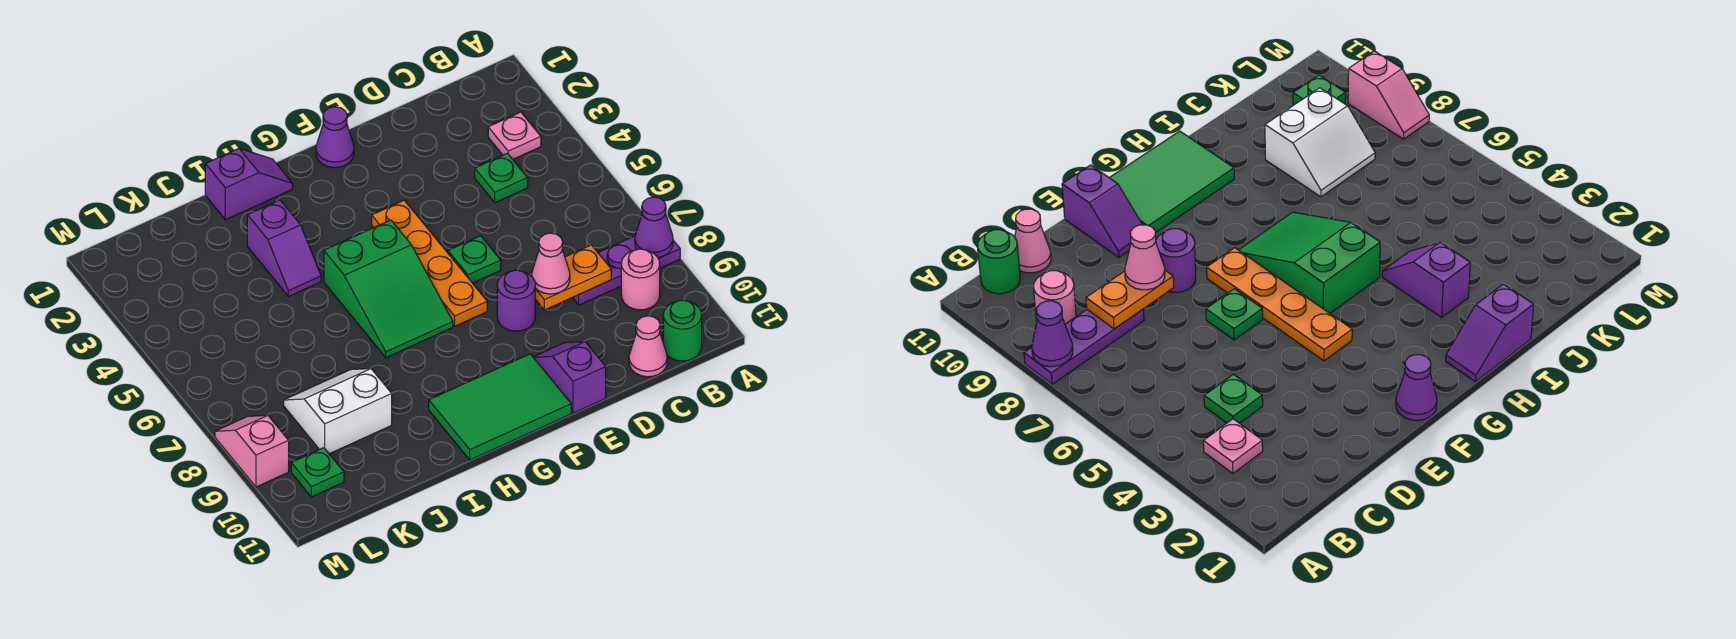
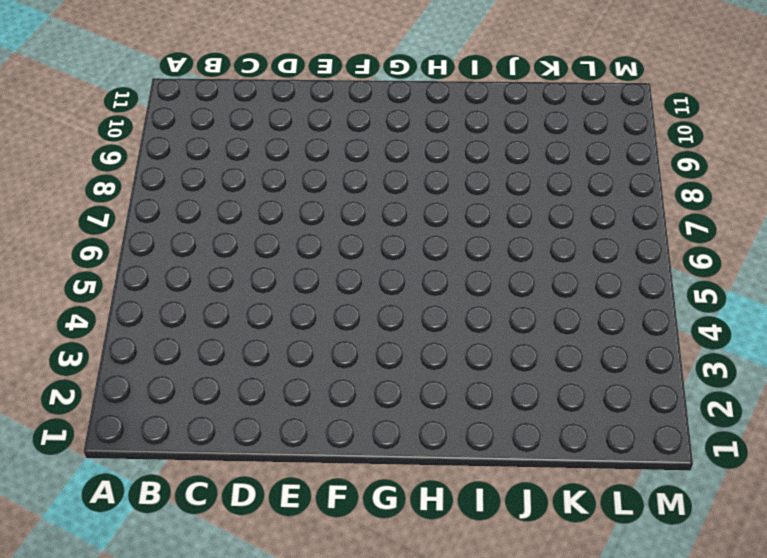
none -> purple 1x3 plate [573,236,680,305]
none -> pink 1x1 plate [488,112,541,159]
none -> pink 1x1 round brick [621,249,660,310]

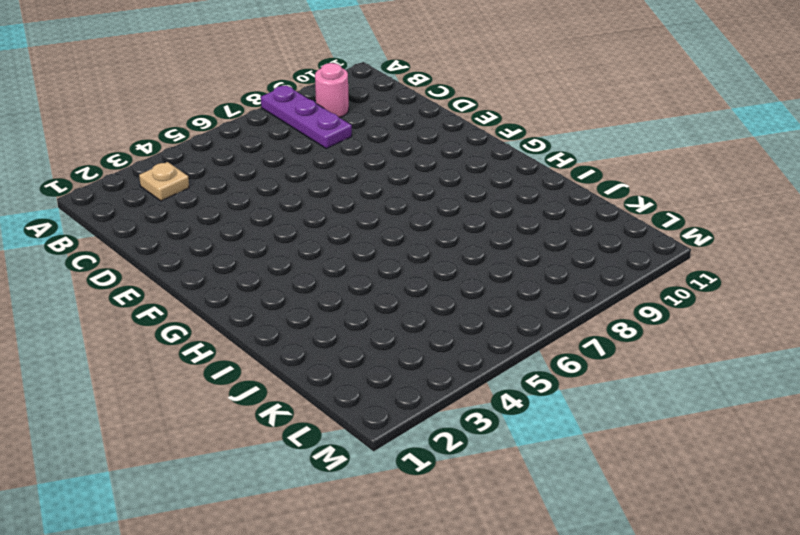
tan 1x1 plate [139,162,189,201] -> pink 1x1 plate [488,112,541,159]
none -> green 1x1 round brick [663,300,702,361]
none -> green 1x1 plate [475,153,528,203]
none -> pink 1x1 cone [629,316,667,377]

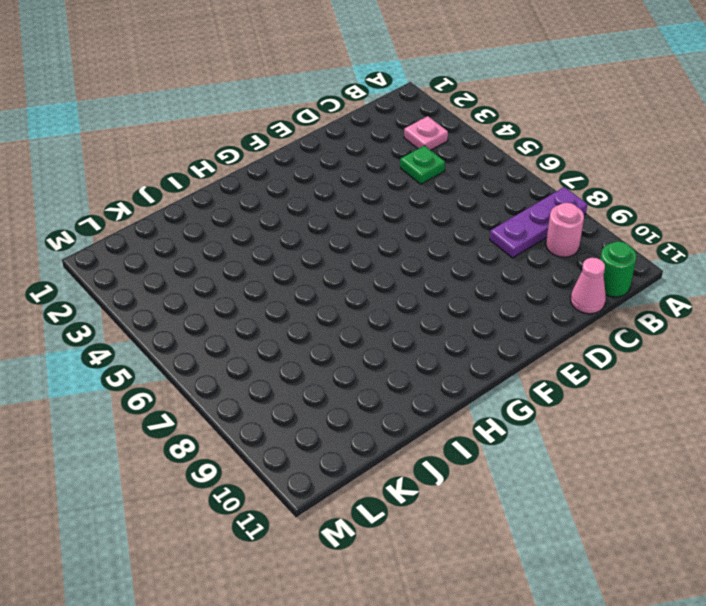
none -> green 1x1 plate [448,236,501,283]
none -> purple 1x1 round brick [497,270,535,331]
none -> purple 1x2 slope [533,342,606,413]

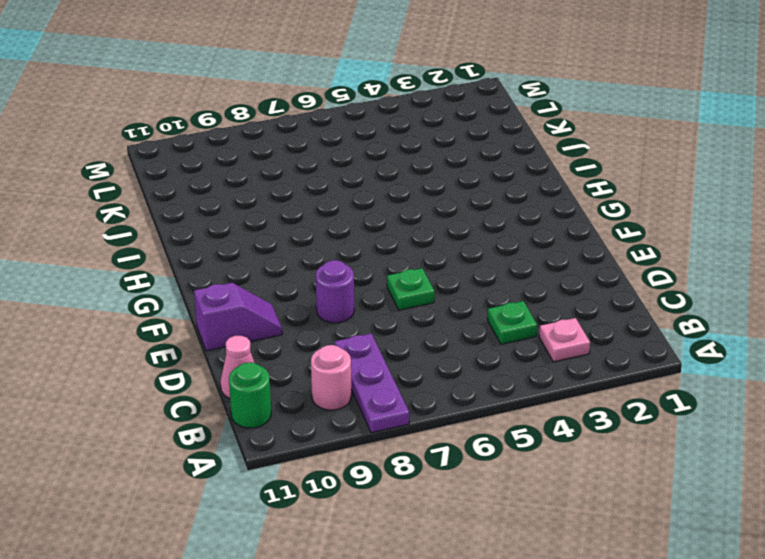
none -> purple 1x1 cone [316,107,354,168]
none -> orange 1x4 plate [372,200,487,326]
none -> green 2x3 tile [429,354,571,460]

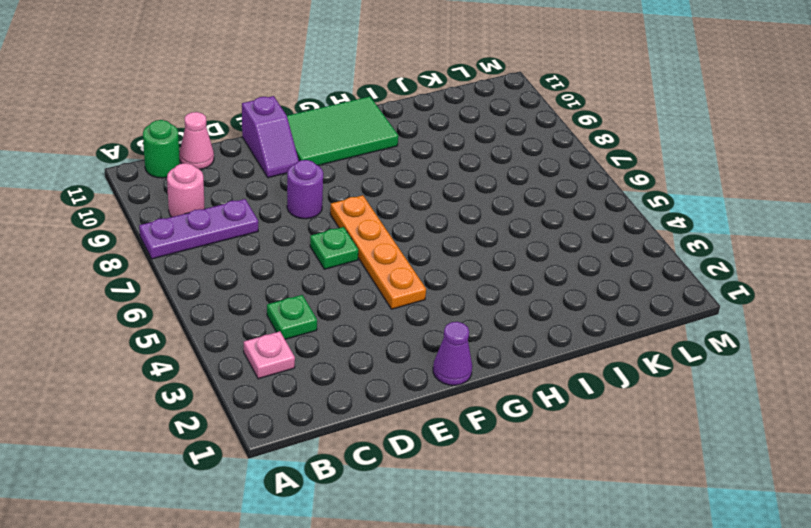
none -> green 2x3 slope [324,220,453,358]
none -> purple 1x2 slope [205,149,293,220]
none -> purple 1x2 slope [247,200,321,297]

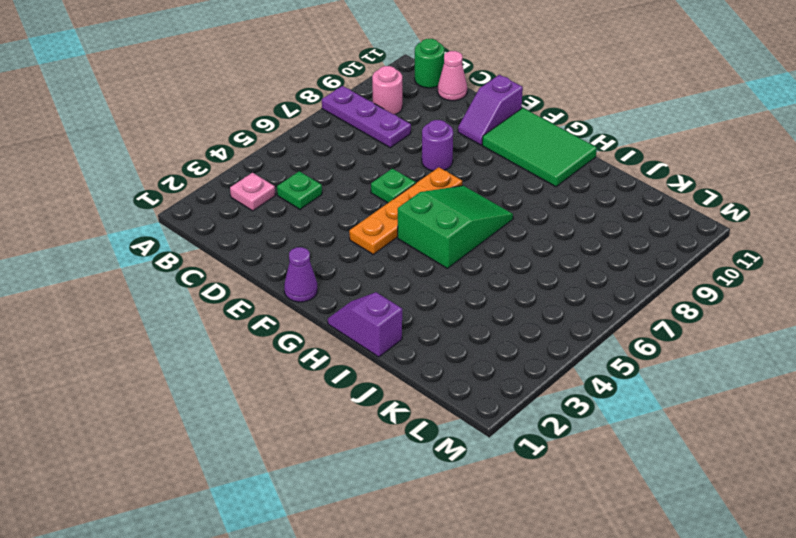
none -> purple 1x2 slope [247,200,321,297]
none -> white 2x2 slope [284,369,392,454]
none -> green 1x1 plate [291,448,344,497]

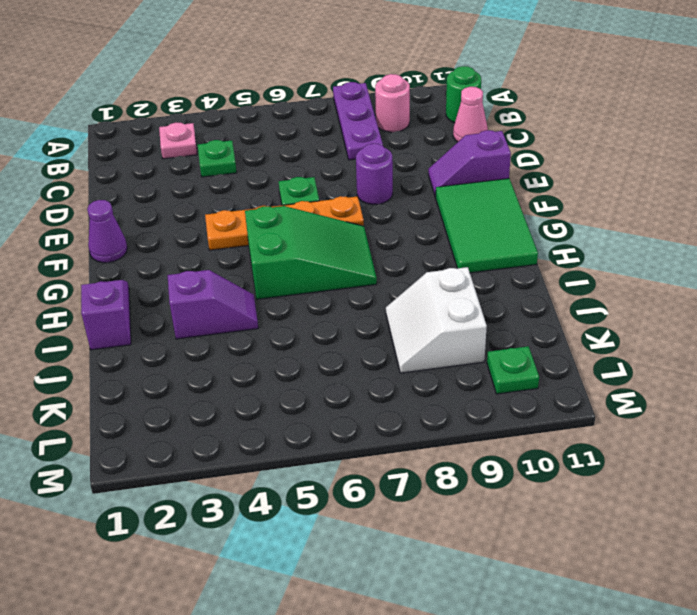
none -> pink 1x2 slope [215,415,289,487]
none -> purple 1x1 cone [635,197,673,258]
none -> orange 1x2 plate [529,245,611,310]

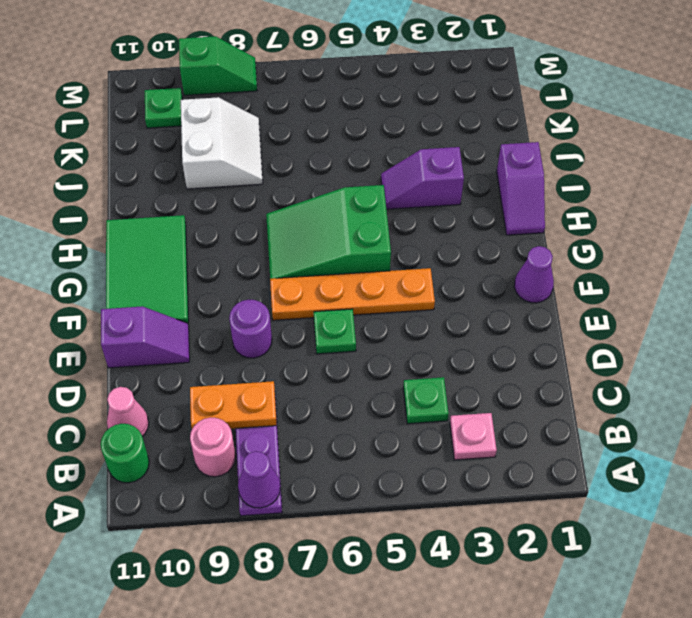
orange 1x2 plate [190,381,277,429] -> orange 1x2 plate turned to [529,245,611,310]
green 1x2 slope [179,36,257,95] -> pink 1x2 slope [215,415,289,487]
none -> pink 1x1 cone [532,233,570,294]

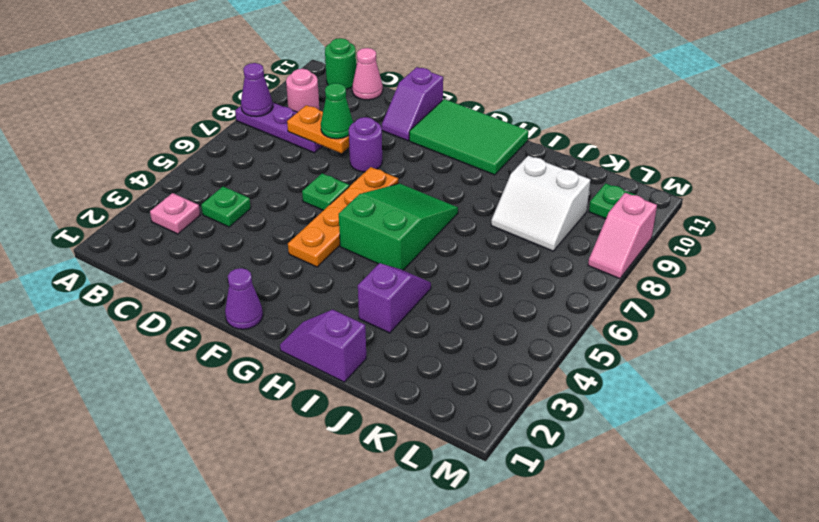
green 1x1 cone [321,83,353,139] -> pink 1x1 cone [532,233,570,294]

